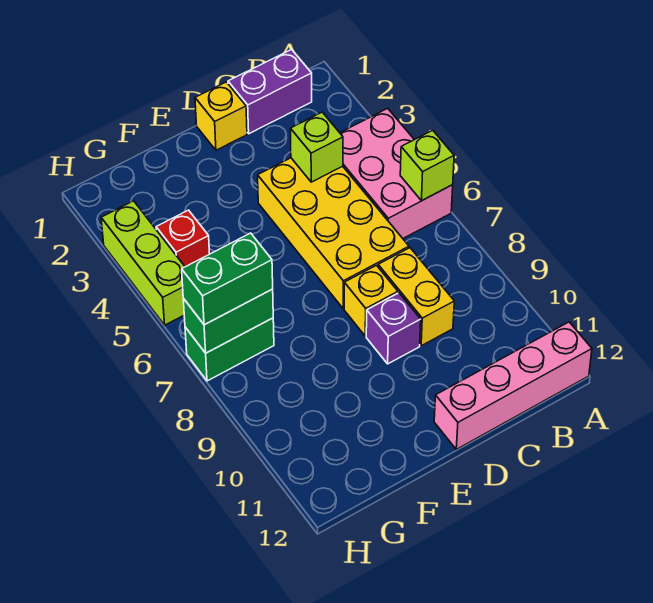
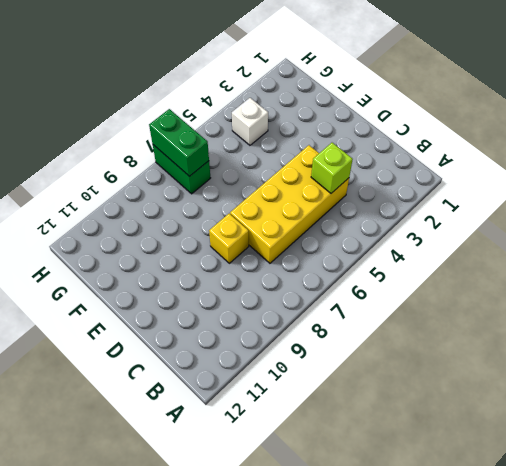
white 1x1 brick [232,98,268,145] -> red 1x1 brick [156,210,210,267]
none -> pink 2x3 brick [340,108,453,238]
none -> pink 1x4 brick [434,322,592,449]
none -> purple 1x2 brick [228,49,312,134]

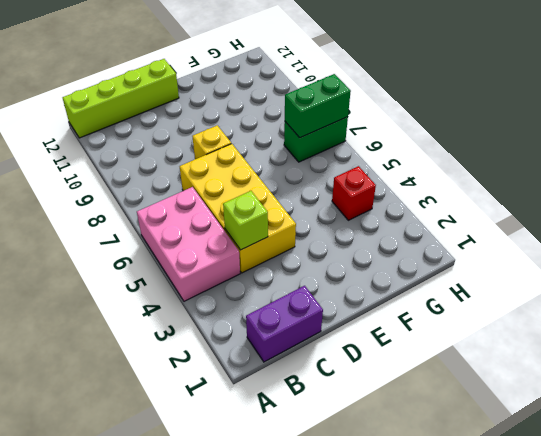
lime 1x4 brick [63,59,179,138] -> pink 1x4 brick [434,322,592,449]
none -> yellow 1x2 brick [378,248,454,346]
none -> yellow 1x1 brick [195,82,247,150]
none -> purple 1x1 brick [366,293,421,364]

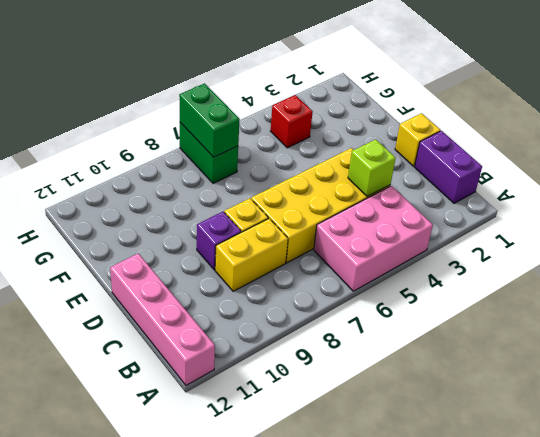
none -> lime 1x3 brick [101,201,185,325]
none -> lime 1x1 brick [400,130,454,201]
none -> green 1x2 brick [182,233,273,325]

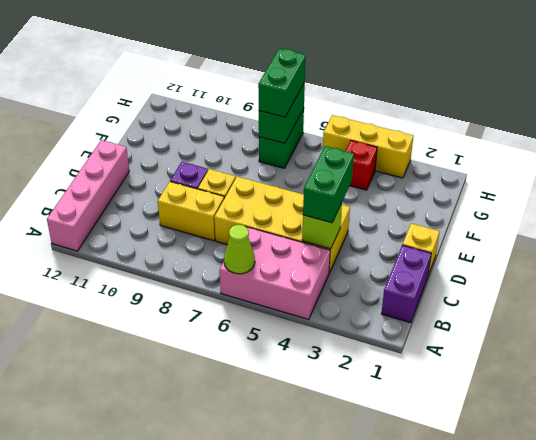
lime 1x1 cone [224,225,255,274] -> lime 1x1 brick [400,130,454,201]
green 1x2 brick [303,146,354,223] -> none
yellow 1x3 brick [323,115,413,178] -> lime 1x3 brick [101,201,185,325]

